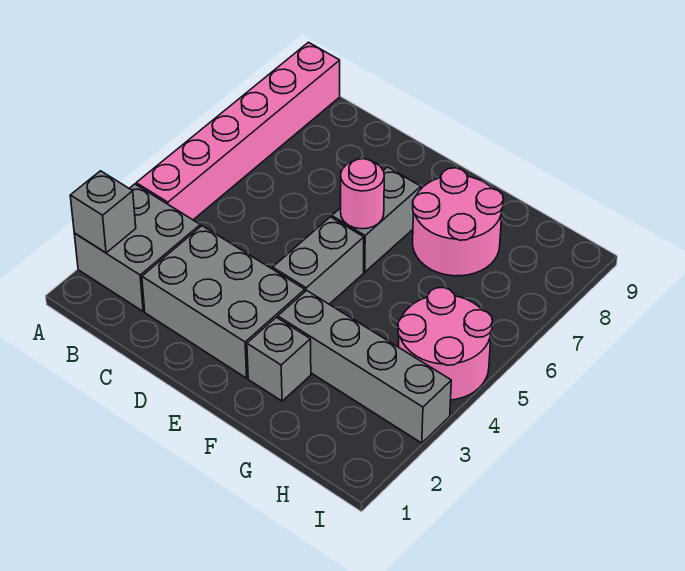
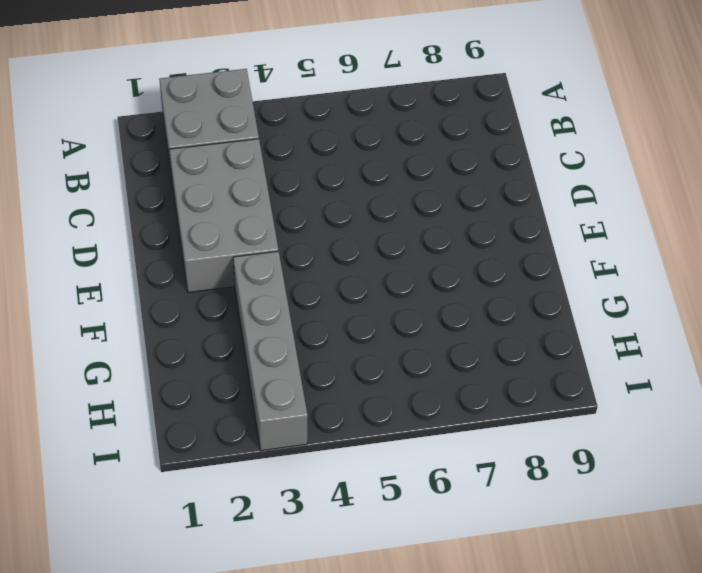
none -> pink 1x6 brick [136,42,340,220]
none -> grey 1x2 brick [273,217,364,304]

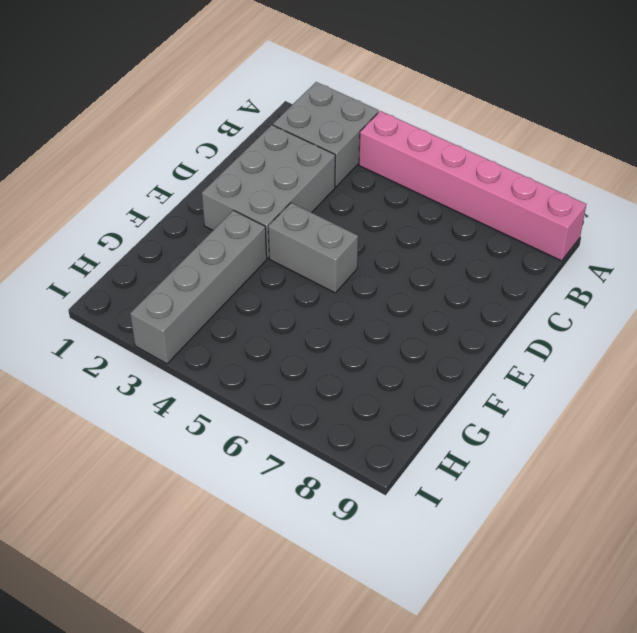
none -> grey 1x2 brick [332,167,421,272]
none -> grey 1x1 brick [247,317,311,401]

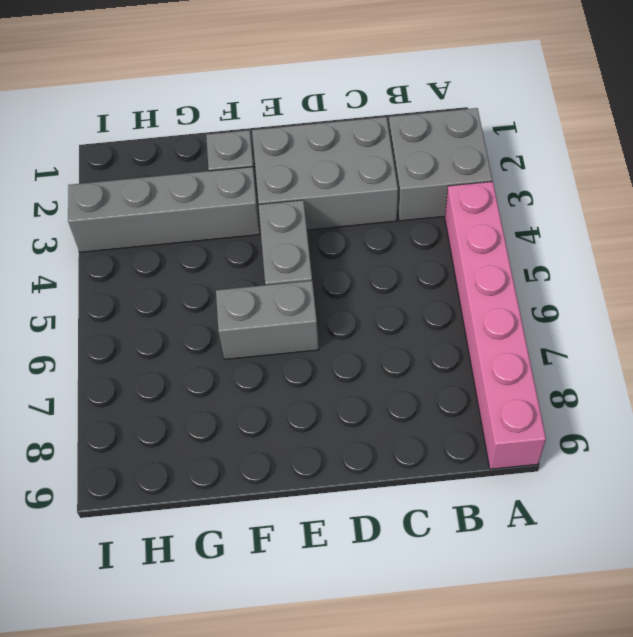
grey 1x2 brick [216,281,319,359] -> grey 1x2 brick turned to [332,167,421,272]
none -> pink 2x2 round brick [413,168,503,276]
none -> pink 2x2 round brick [398,288,493,400]

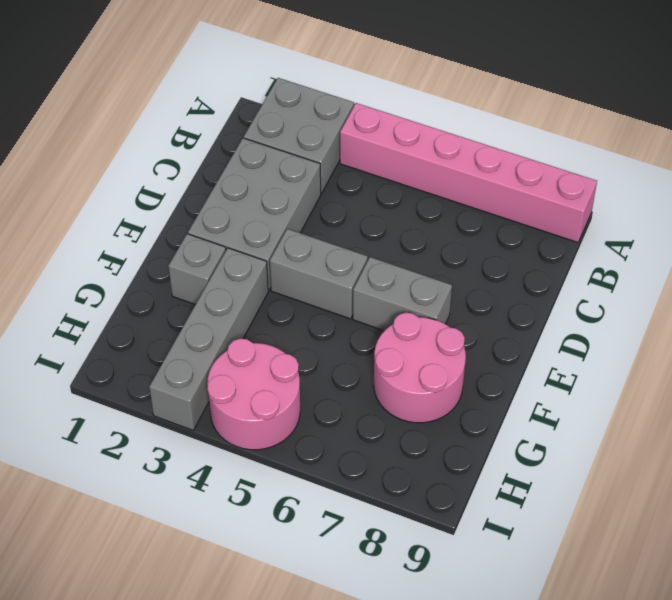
none -> grey 1x1 brick [70,171,136,253]
none -> pink 1x1 round brick [341,159,384,229]

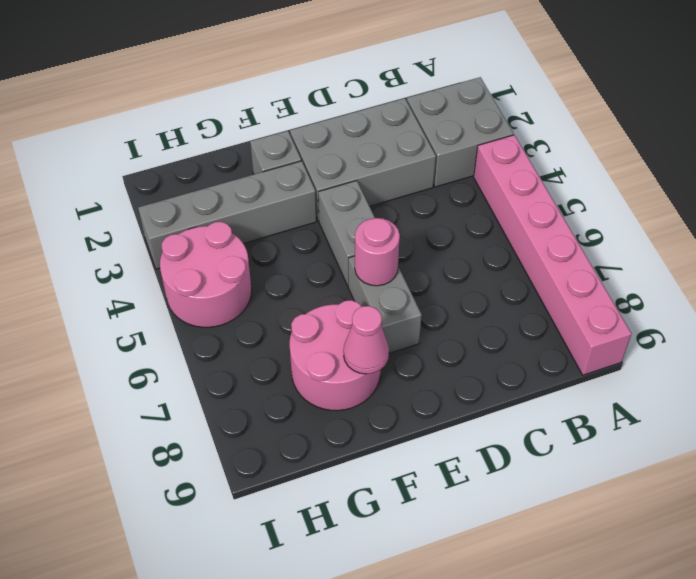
pink 1x1 cone [343,306,389,374] -> none
none -> grey 1x1 brick [70,171,136,253]

